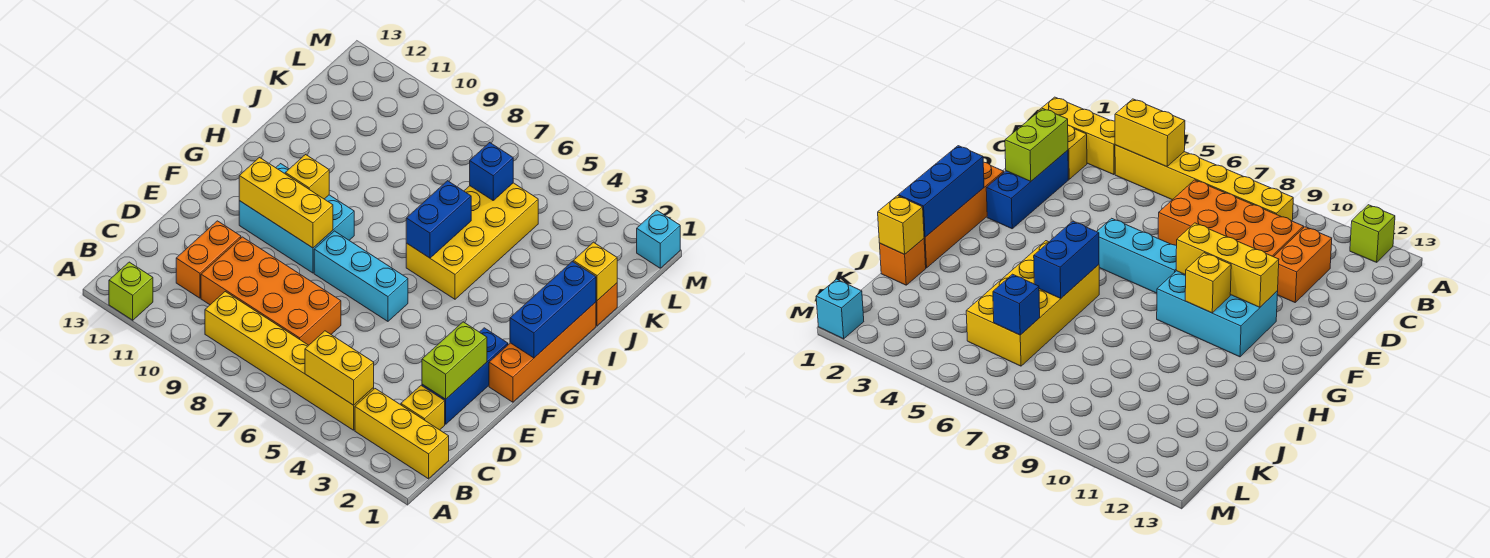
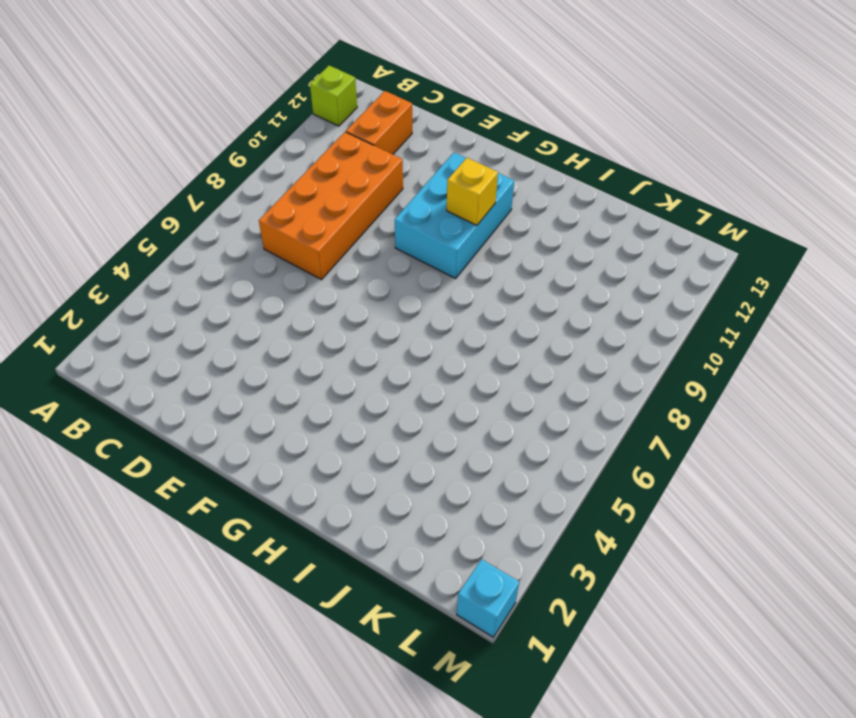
orange 1x2 brick [346,91,412,154] -> orange 1x2 brick turned to [176,221,241,298]
none -> yellow 1x3 brick [355,389,449,479]
none -> yellow 1x6 brick [205,292,374,430]
none -> yellow 1x1 brick [401,386,445,430]

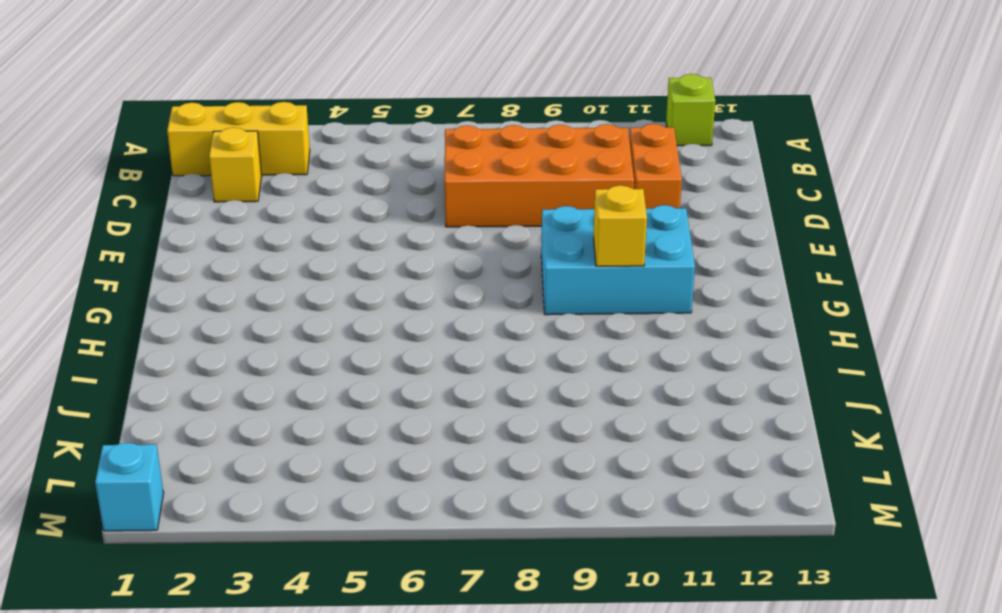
none -> yellow 1x6 brick [205,292,374,430]
none -> blue 1x3 brick [422,328,508,424]
none -> orange 1x4 brick [489,302,596,402]

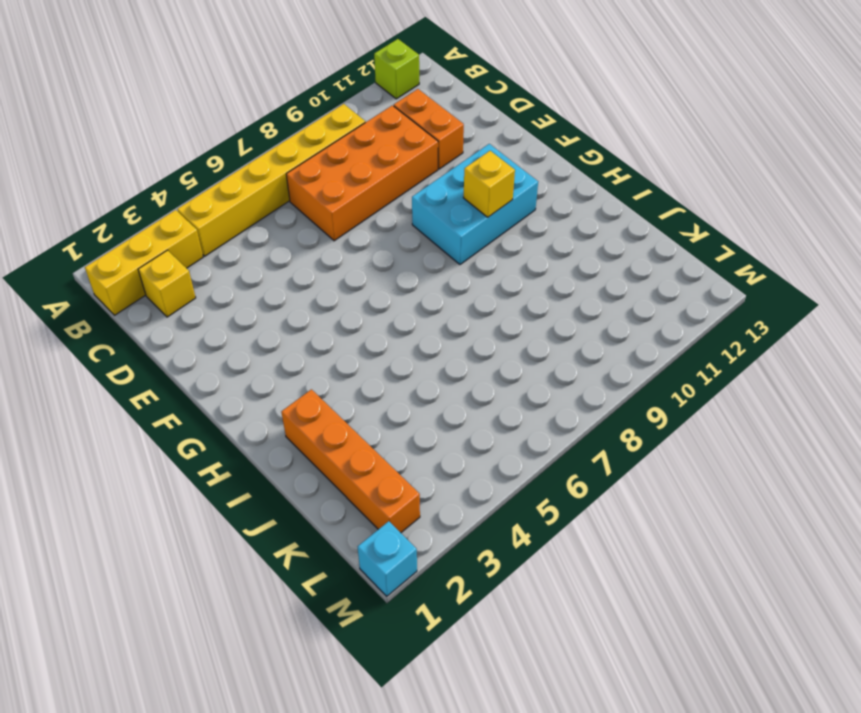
orange 1x4 brick [281,389,420,533] -> orange 1x4 brick moved to [489,302,596,402]
none -> blue 1x3 brick [422,328,508,424]
none -> cyan 1x3 brick [314,231,408,321]
none -> yellow 2x4 brick [406,183,538,299]

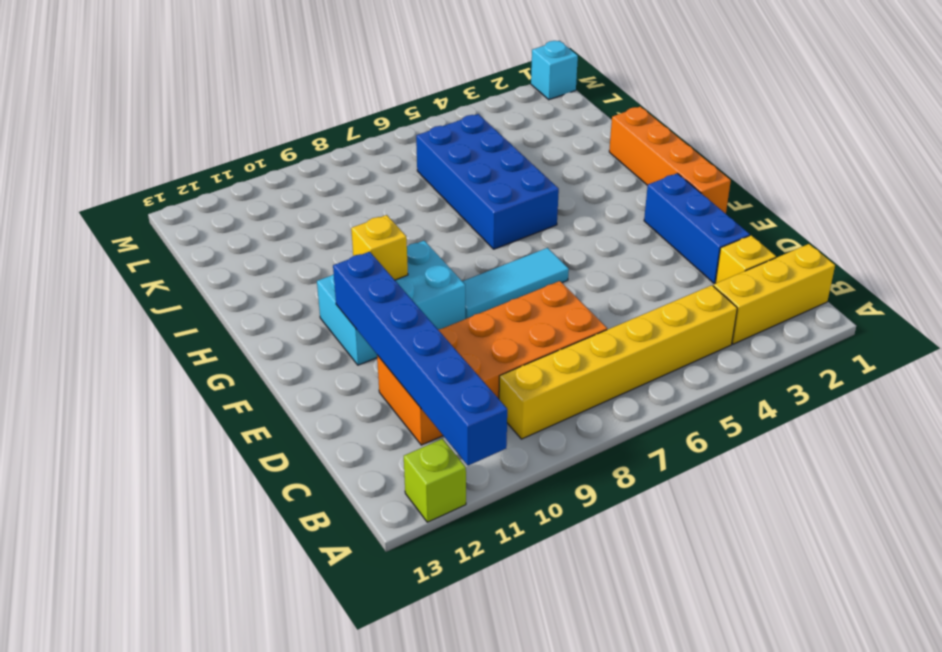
blue 1x6 brick [333,252,507,466] -> yellow 1x3 brick [239,158,333,248]
cyan 1x3 tile [462,248,569,319] -> cyan 1x3 brick [314,231,408,321]
blue 2x4 brick [416,114,559,249] -> yellow 2x4 brick [406,183,538,299]
none -> orange 1x1 brick [596,283,617,326]
none -> yellow 1x2 brick [305,331,374,405]
none -> lime 1x2 brick [422,322,487,399]

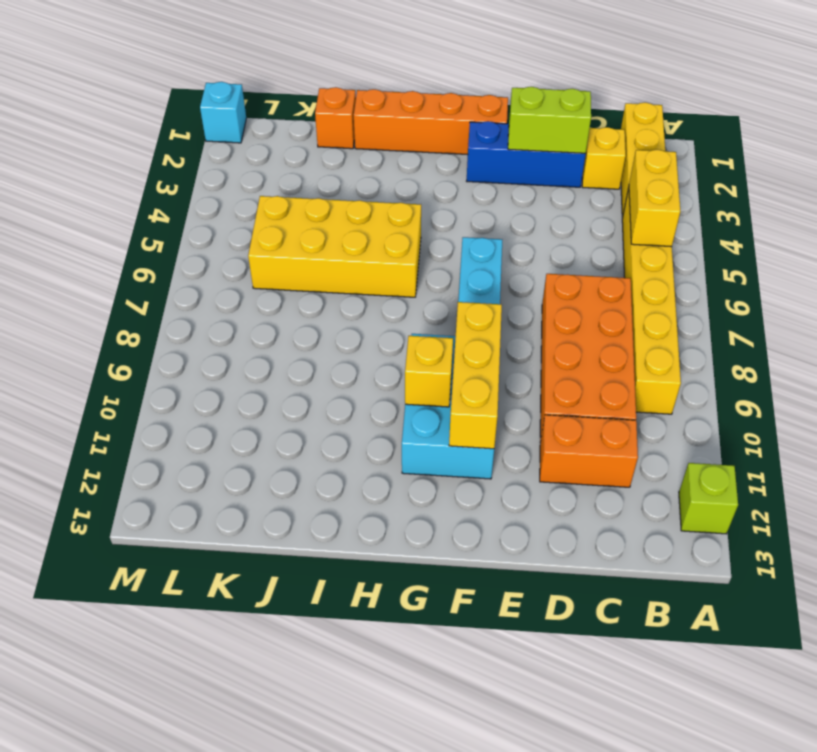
none -> blue 1x3 brick [510,262,596,358]
none -> blue 1x2 brick [406,181,471,258]
none -> yellow 1x1 brick [573,242,617,300]

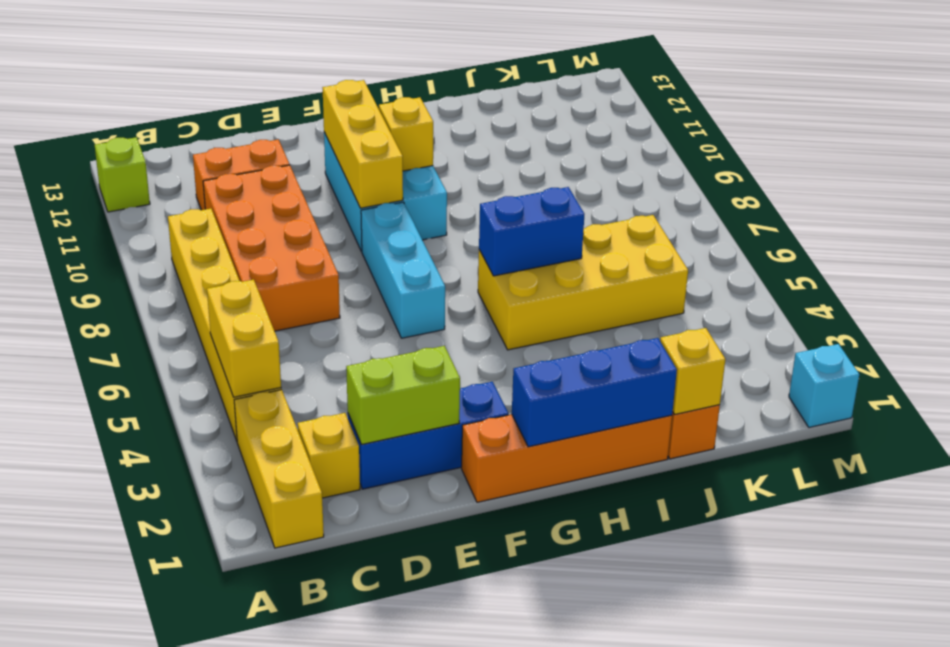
none -> blue 1x1 brick [470,143,513,200]

